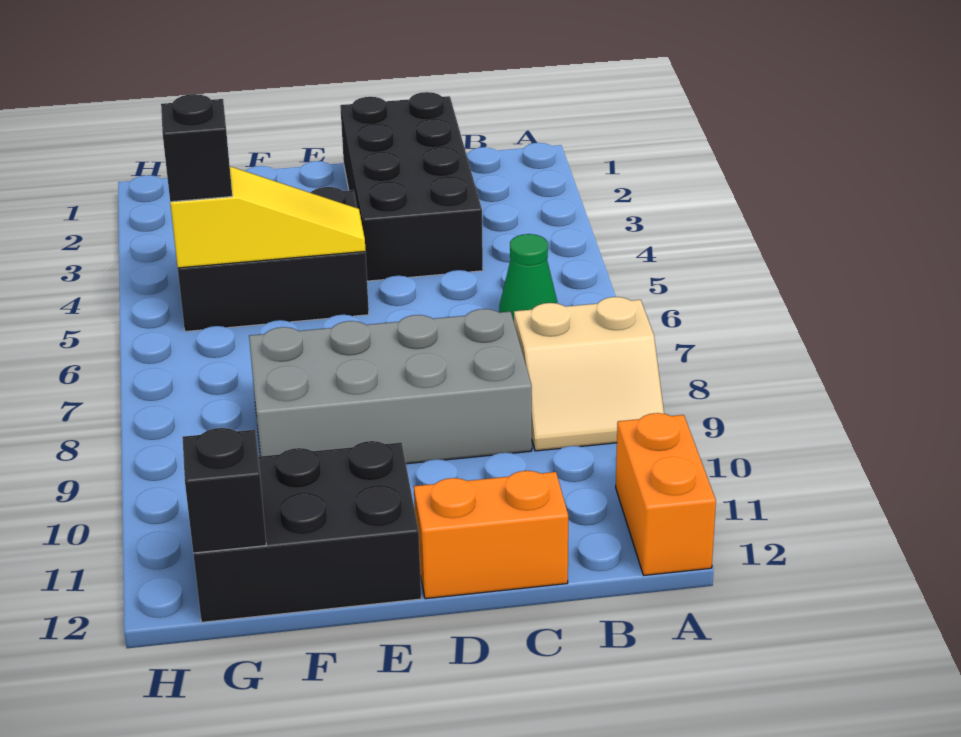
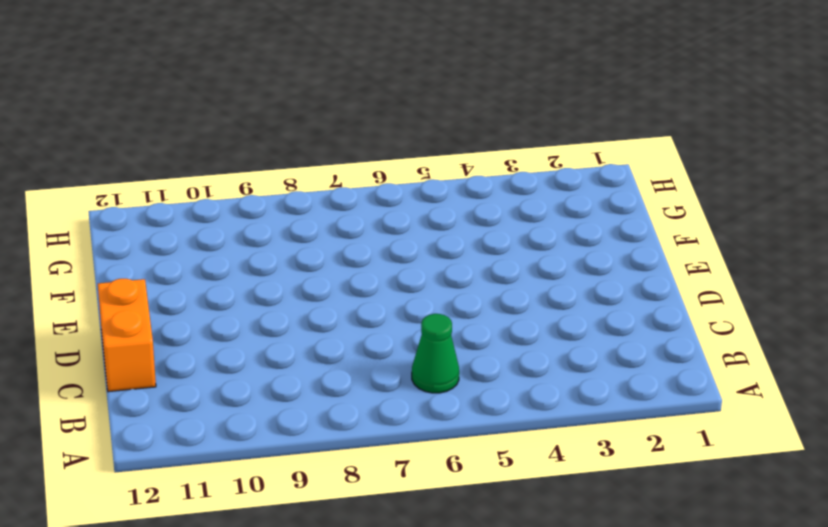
none -> tan 2x2 slope [514,297,664,451]
none -> orange 1x2 brick [616,413,716,575]

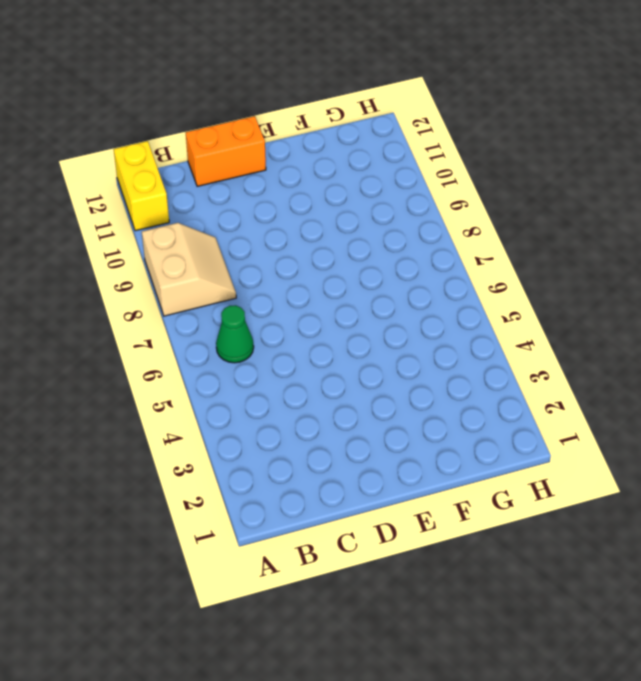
tan 2x2 slope [142,223,236,316] -> tan 2x2 slope turned to [514,297,664,451]
yellow 1x2 brick [114,141,169,231] -> orange 1x2 brick [616,413,716,575]
none -> black 2x4 brick [340,92,483,281]
none -> grey 2x4 brick [249,309,532,464]

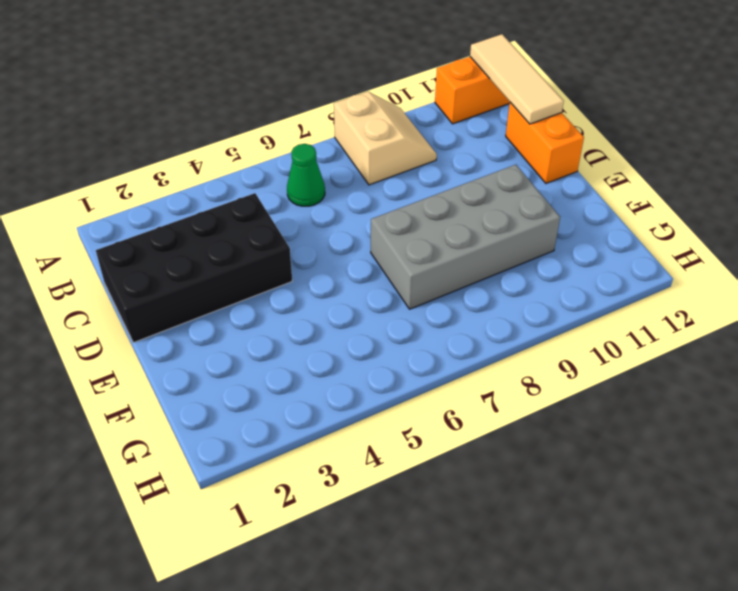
tan 1x3 tile [470,34,564,124] -> none
grey 2x4 brick [371,165,560,309] -> grey 2x4 brick turned to [249,309,532,464]
none -> black 2x3 brick [178,187,369,332]
none -> black 2x3 brick [193,441,421,622]

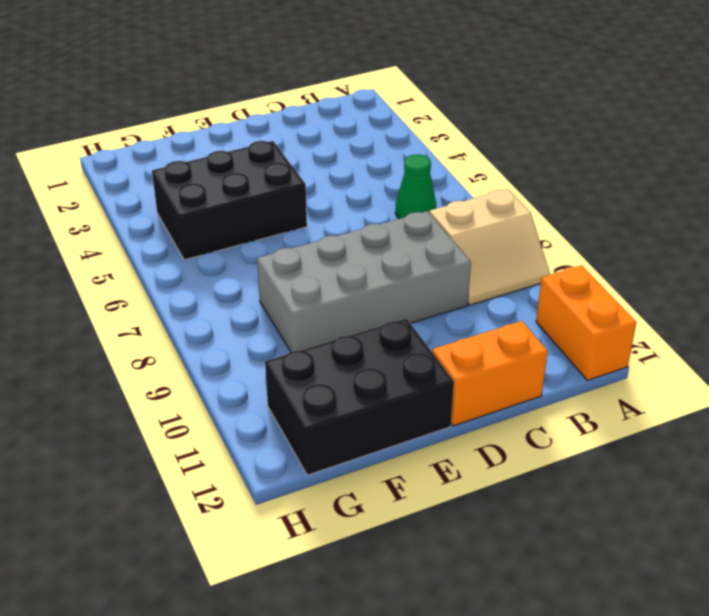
none -> black 2x4 brick [340,92,483,281]
none -> yellow 1x3 slope [170,167,366,268]

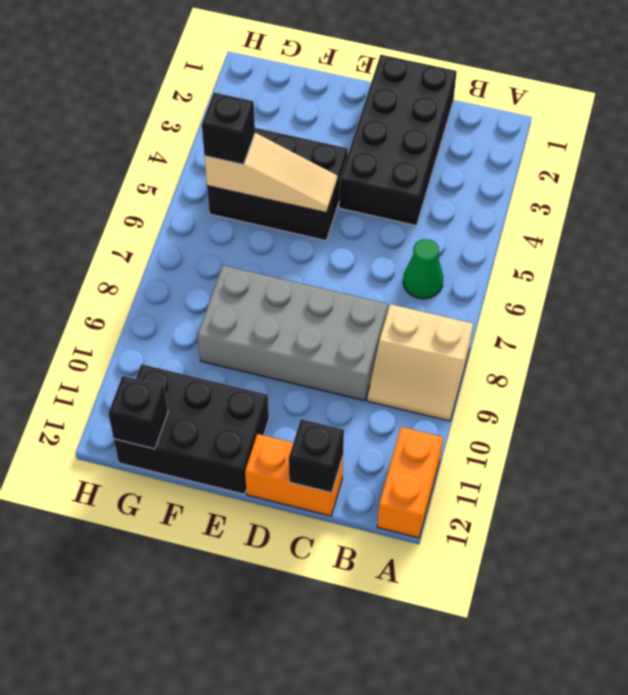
black 1x1 brick [289,419,344,493] -> none
tan 1x3 slope [204,133,337,213] -> yellow 1x3 slope [170,167,366,268]

